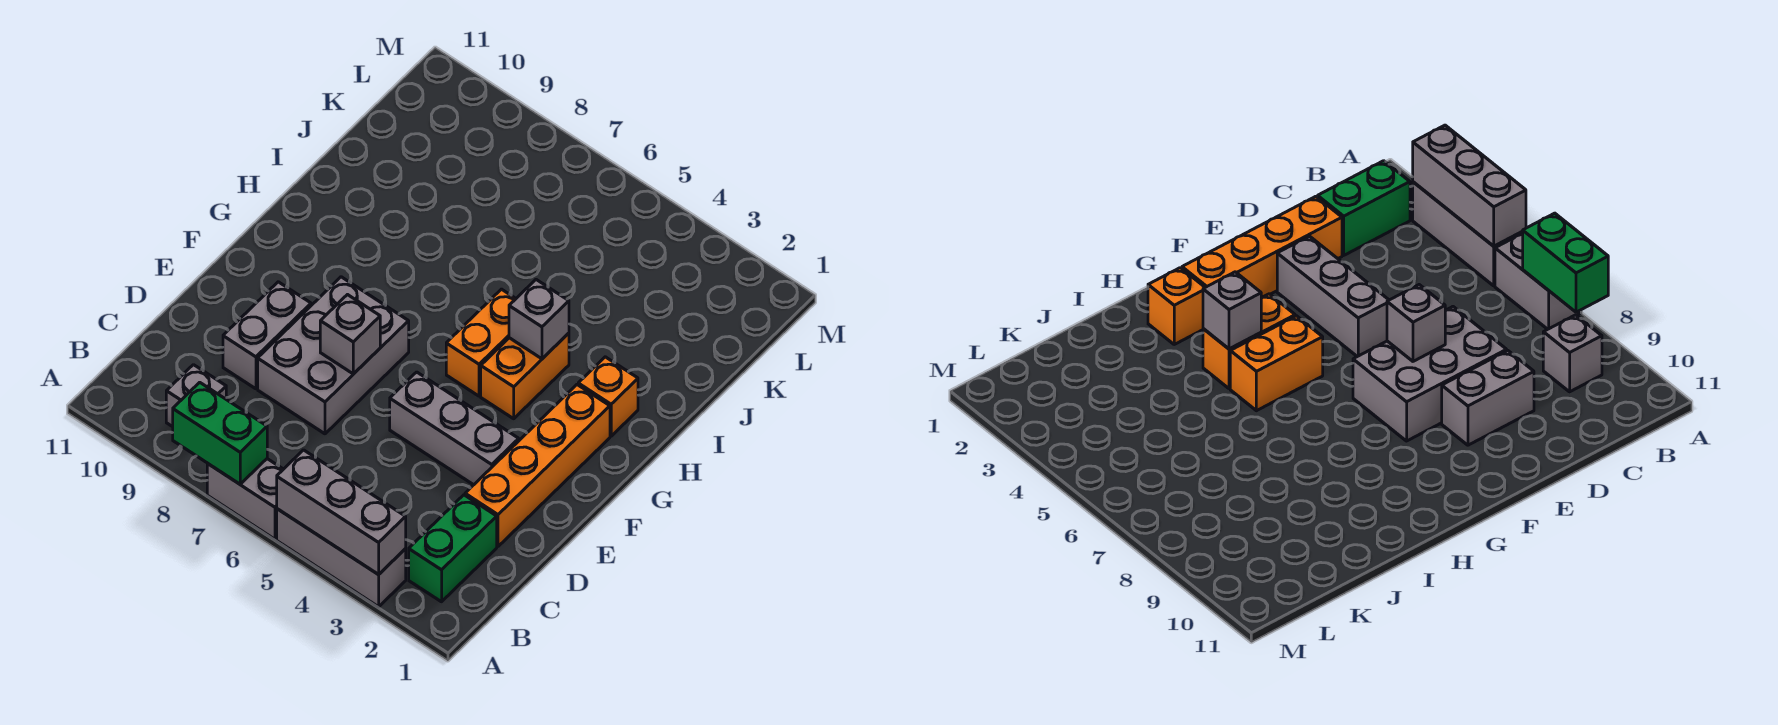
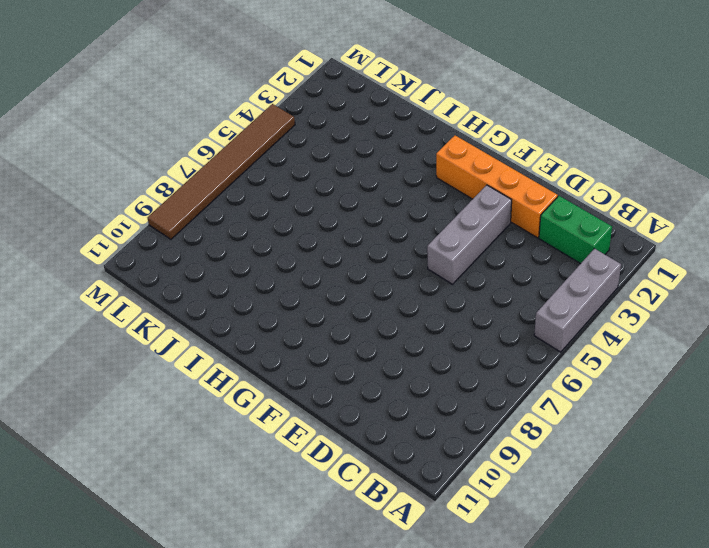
brown 1x6 tile [147,104,295,239] -> none
none -> grey 1x2 brick [207,459,283,539]
none -> grey 1x1 brick [166,365,226,427]
none -> grey 2x3 brick [258,277,409,434]

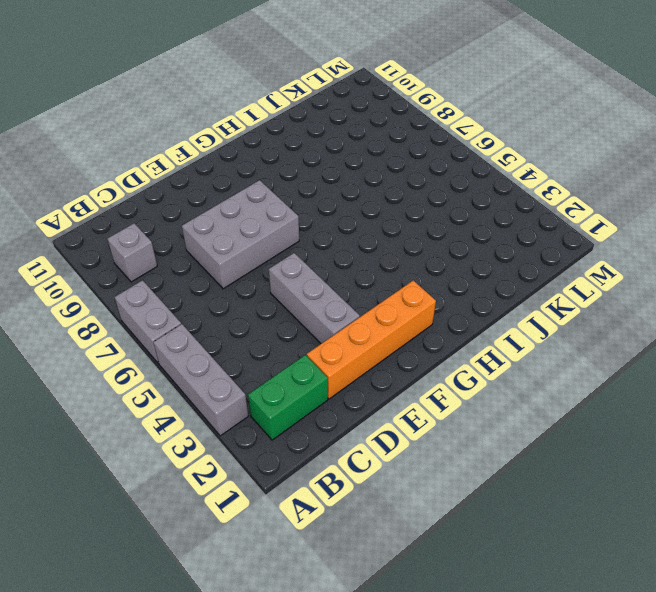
none -> grey 1x2 brick [223,282,311,389]
none -> orange 1x2 brick [481,333,569,419]
none -> orange 1x2 brick [446,289,516,396]

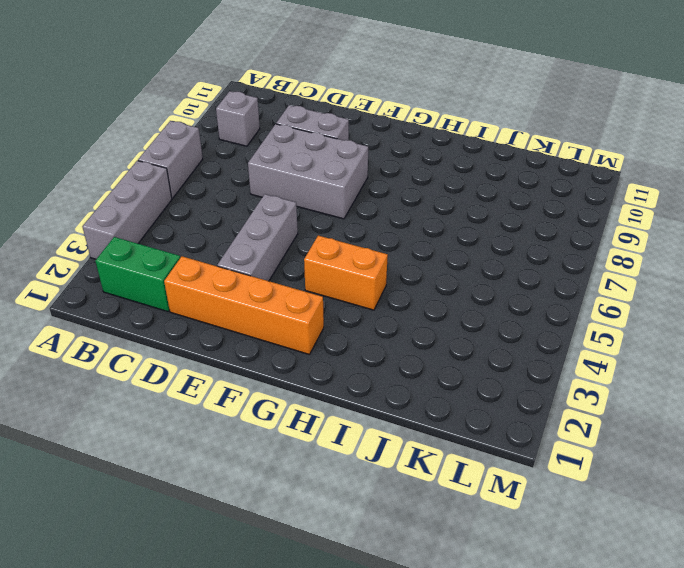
none -> orange 1x2 brick [446,289,516,396]
none -> orange 1x1 brick [578,357,638,436]
none -> grey 1x3 brick [277,450,406,575]

